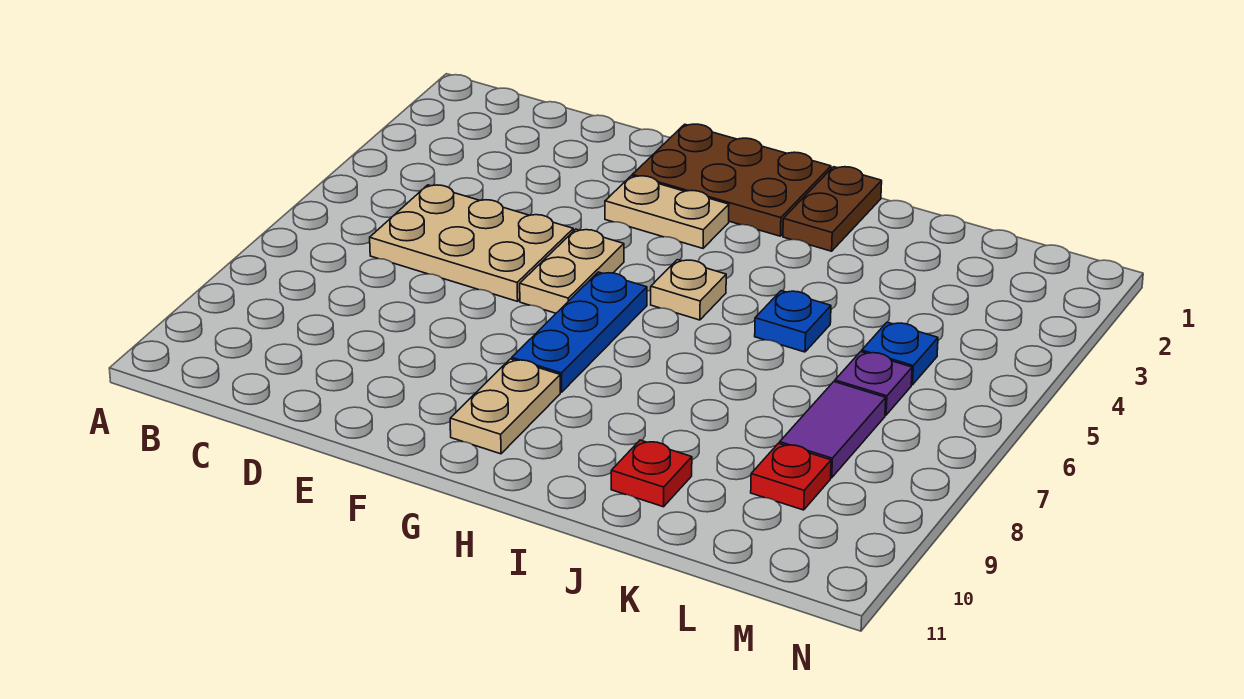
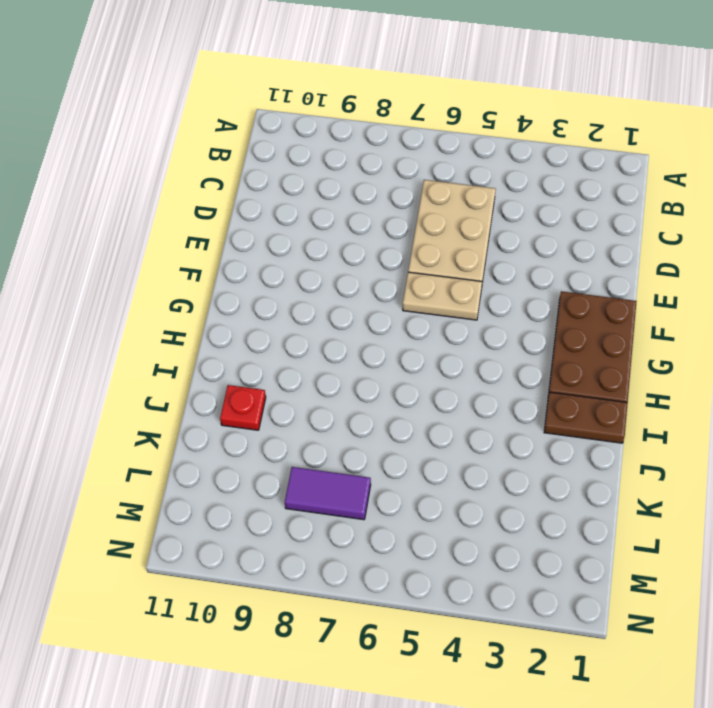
none -> tan 1x2 plate [605,176,729,248]
none -> blue 1x3 plate [512,272,647,392]
none -> tan 1x2 plate [450,359,560,454]

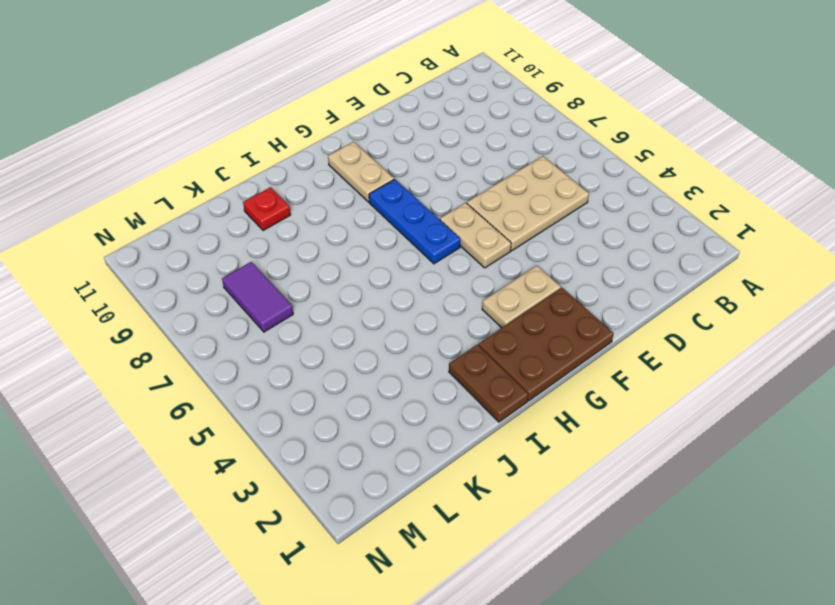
none -> tan 1x1 plate [651,260,726,320]
none -> blue 1x1 plate [755,291,831,352]
none -> blue 1x1 plate [862,322,938,385]

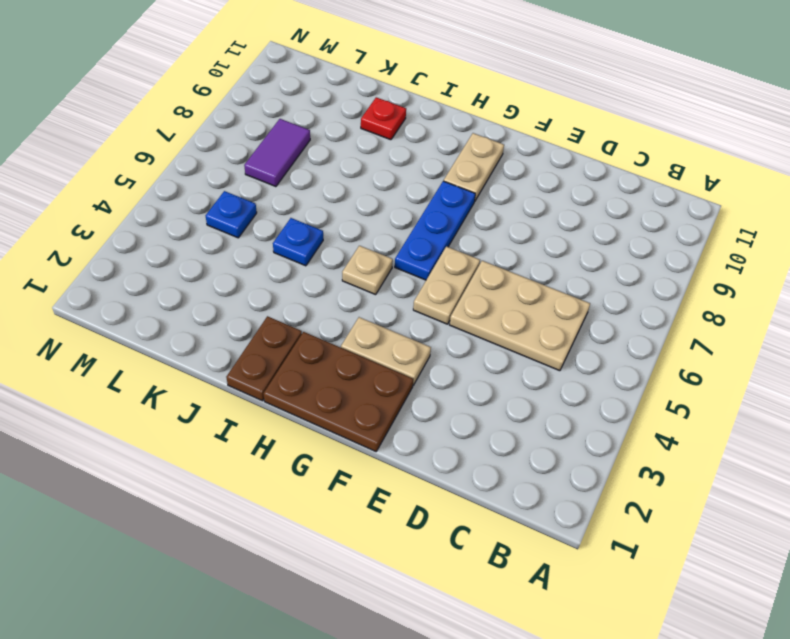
none -> purple 1x1 plate [835,352,912,415]
none -> red 1x1 plate [751,443,831,510]

